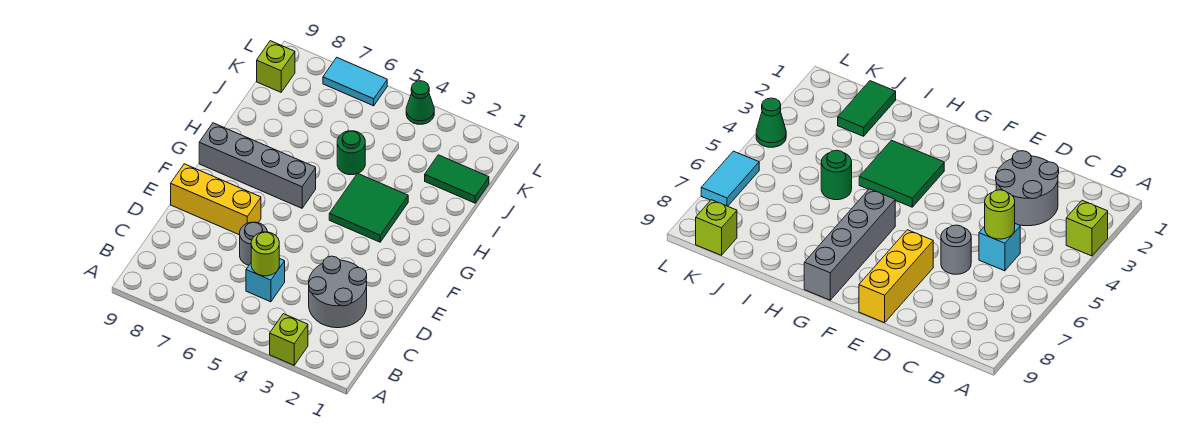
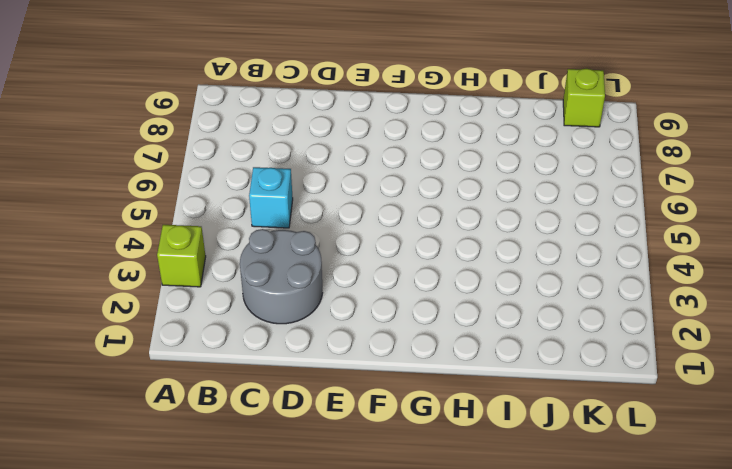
none -> grey 1x1 round brick [240,222,268,265]
none -> yellow 1x3 brick [171,164,261,235]
none -> green 2x2 tile [329,173,408,242]

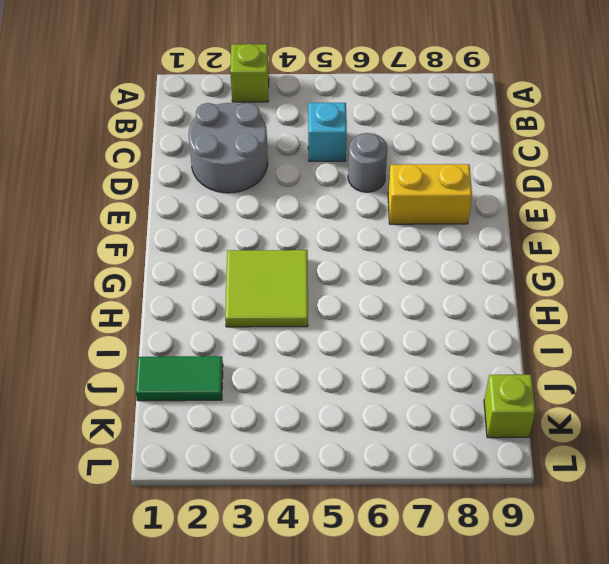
yellow 1x2 brick [388,164,472,224] -> yellow 1x3 brick [171,164,261,235]
lime 2x2 tile [225,250,308,327] -> green 2x2 tile [329,173,408,242]
none -> grey 1x4 brick [199,123,316,208]
none -> green 1x1 round brick [337,131,365,175]
none -> green 1x1 cone [406,81,434,124]

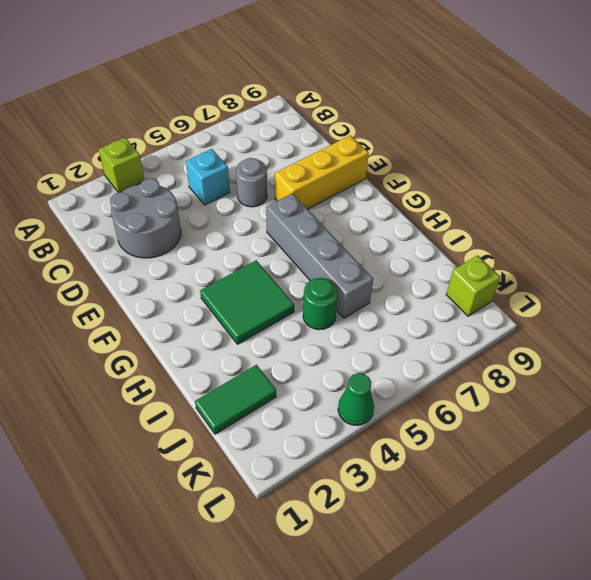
grey 1x4 brick [266,193,373,318] -> grey 1x4 brick turned to [199,123,316,208]
none -> cyan 1x2 tile [323,58,387,106]
none -> lime 1x1 round brick [251,232,279,276]

